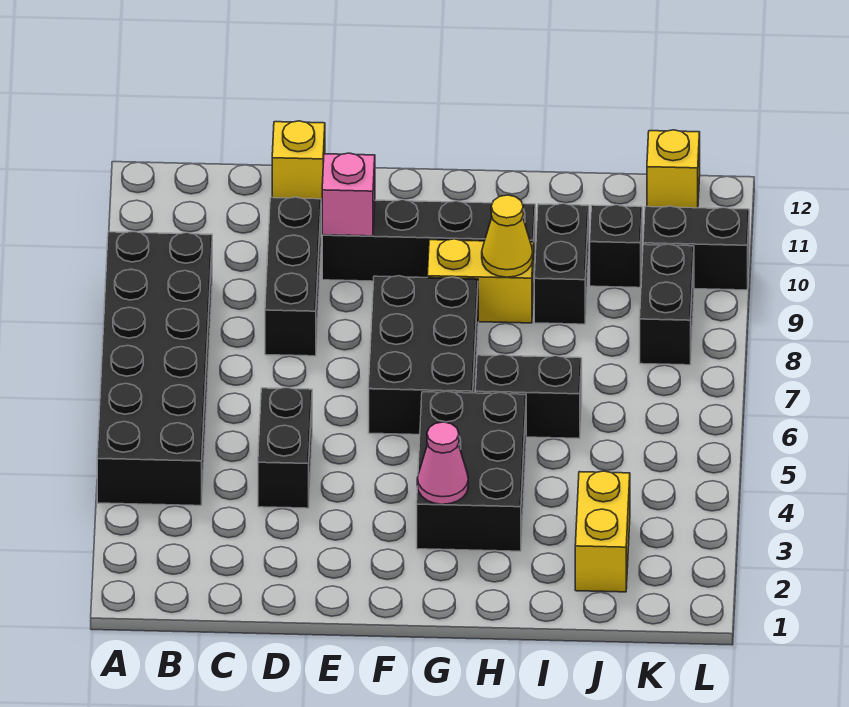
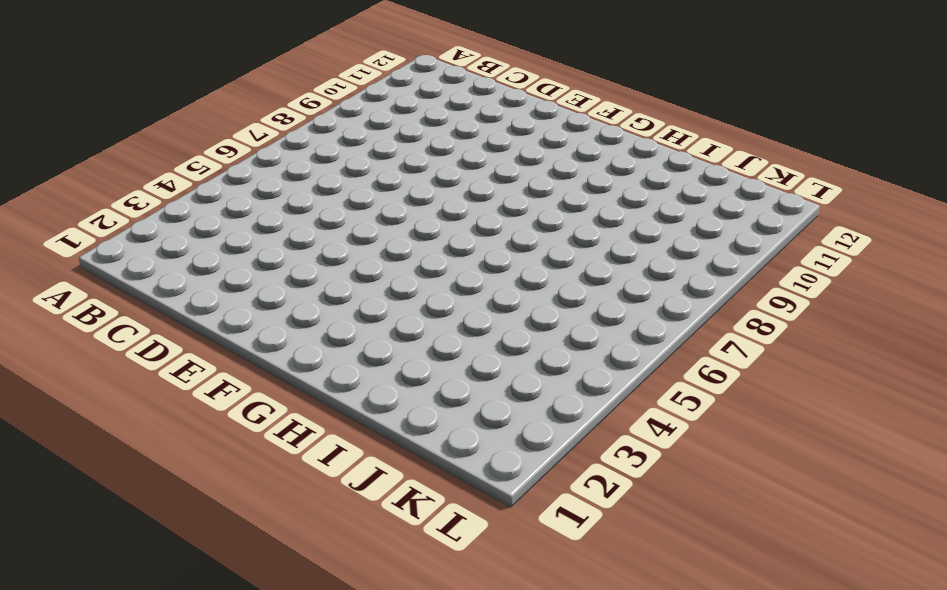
none -> black 2x6 brick [97,231,212,506]
none -> black 1x2 brick [258,387,312,508]
none -> black 1x3 brick [265,197,321,356]

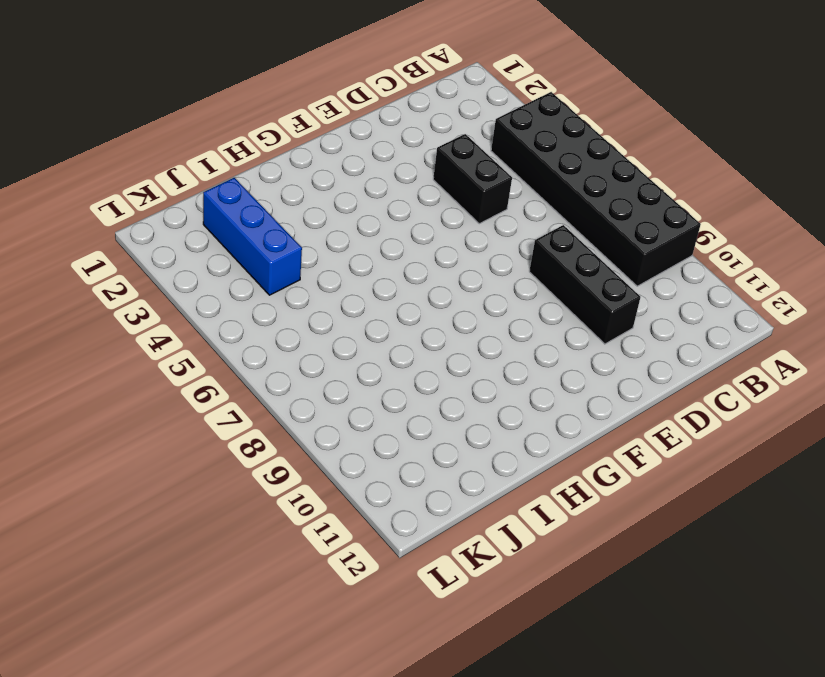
blue 1x3 brick [203,178,302,295] -> yellow 1x2 brick [575,471,630,592]
none -> yellow 1x1 brick [272,121,325,204]
none -> black 1x4 brick [322,200,535,281]
none -> black 2x3 brick [369,276,478,435]

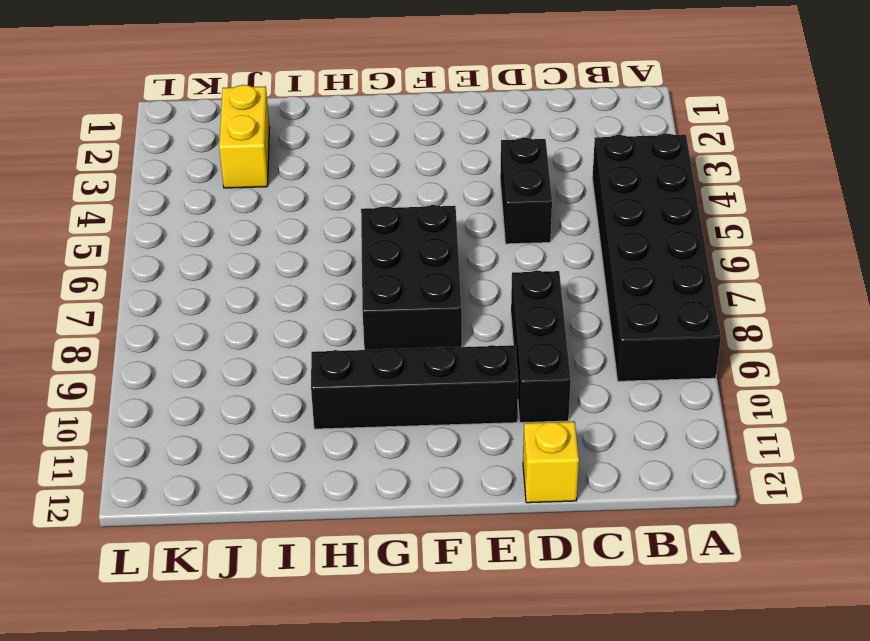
none -> black 2x3 brick [417,391,526,551]
none -> yellow 1x2 brick [427,239,534,323]
none -> black 1x2 brick [476,354,582,439]

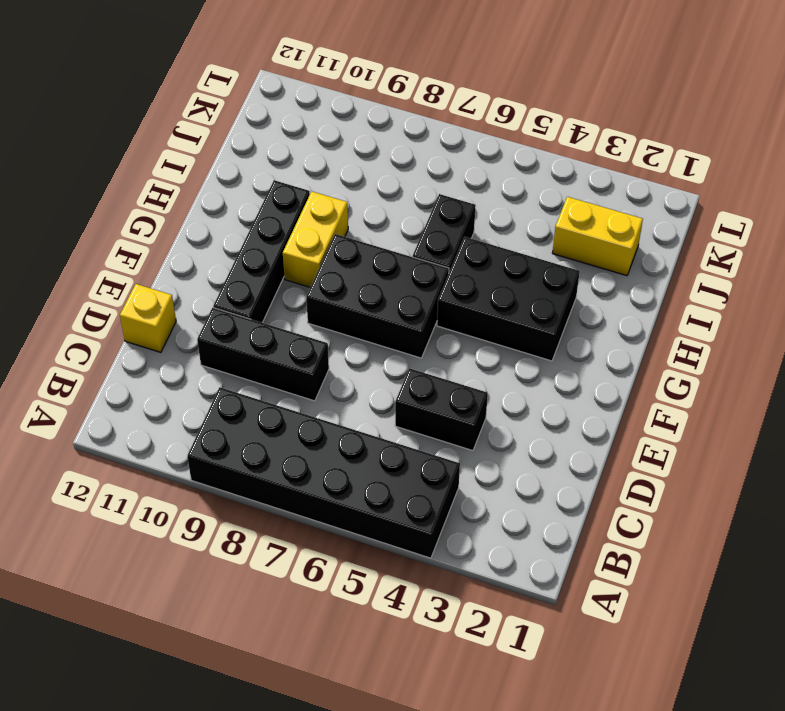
none -> black 1x2 brick [534,204,589,324]
none -> black 1x1 brick [590,205,642,288]
none -> black 1x2 brick [640,244,694,365]

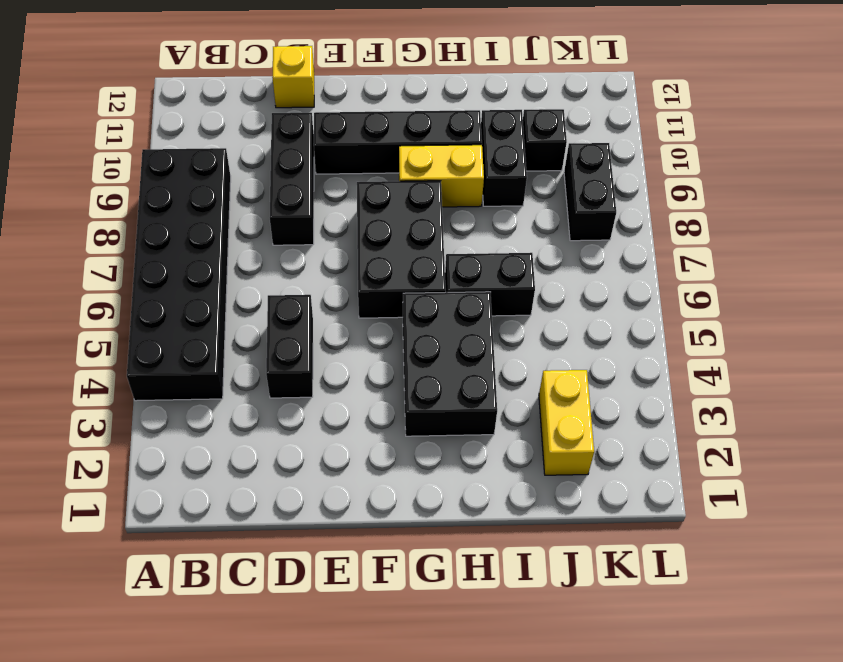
none -> black 1x2 brick [643,206,749,290]
none -> yellow 1x1 brick [647,130,700,208]
none -> pink 1x1 brick [322,153,375,236]

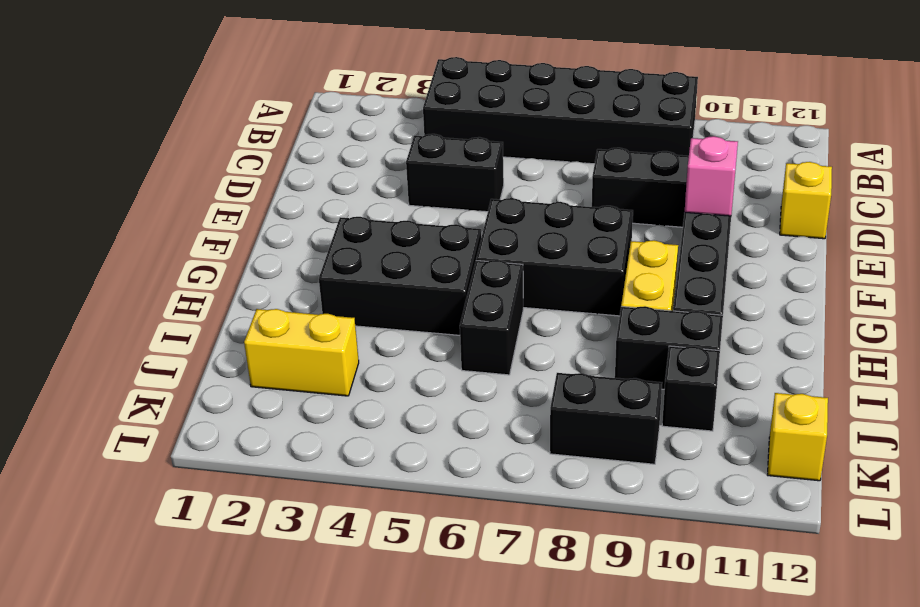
none -> black 1x2 brick [643,206,749,290]
none -> pink 1x1 cone [417,422,468,504]
none -> yellow 1x1 cone [482,195,533,277]

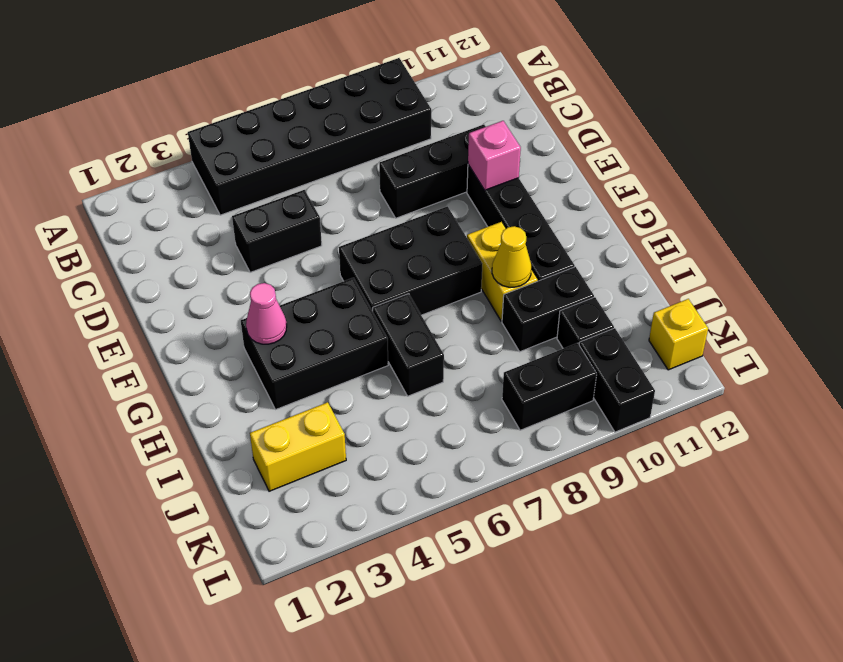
none -> yellow 1x1 brick [272,121,325,204]

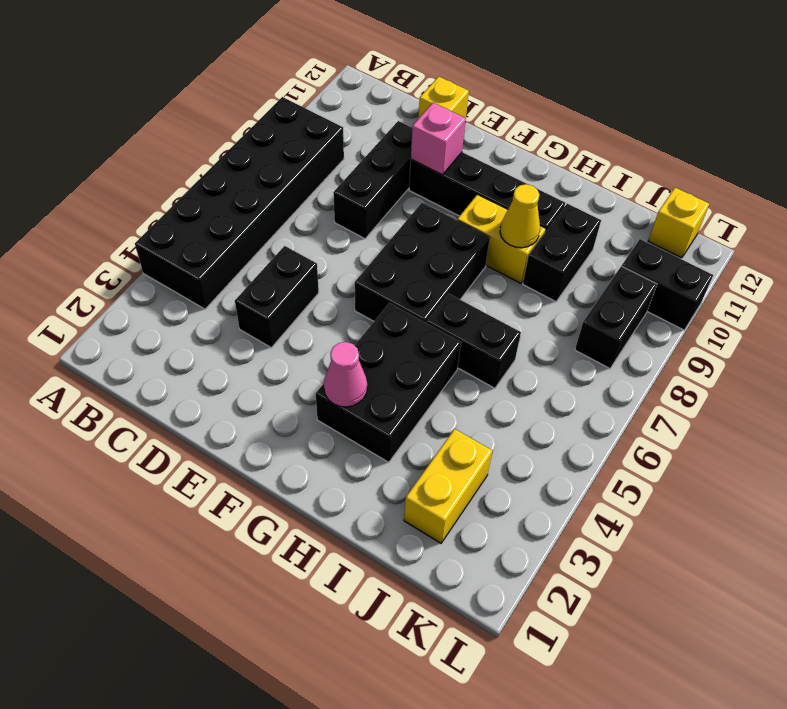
none -> black 1x1 brick [590,205,642,288]

